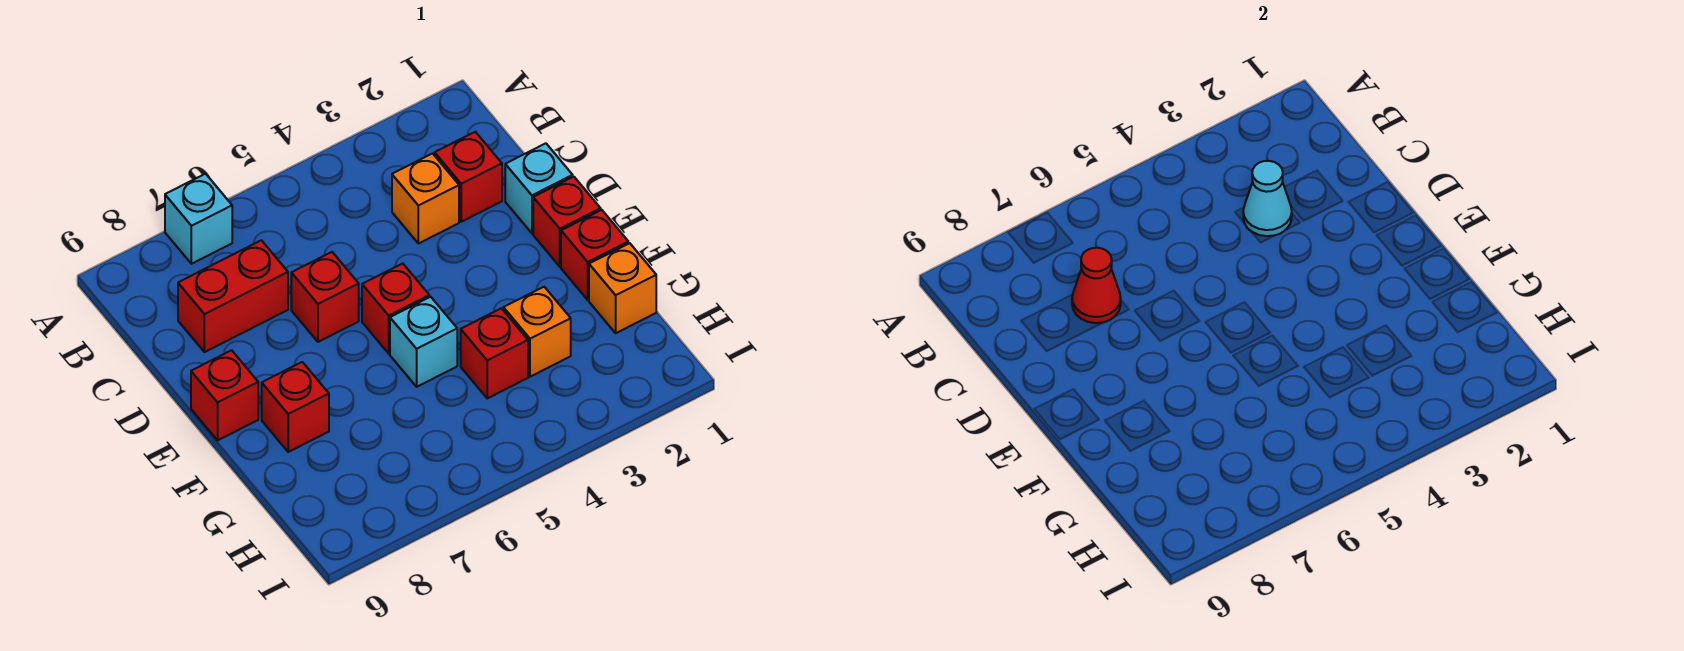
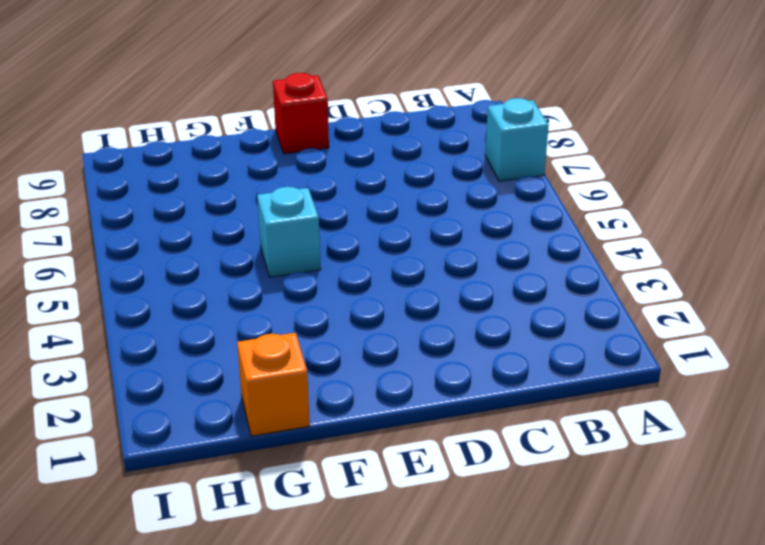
none -> red 1x1 brick [435,132,502,222]
none -> orange 1x1 brick [392,154,459,244]
none -> red 1x2 brick [178,240,288,352]

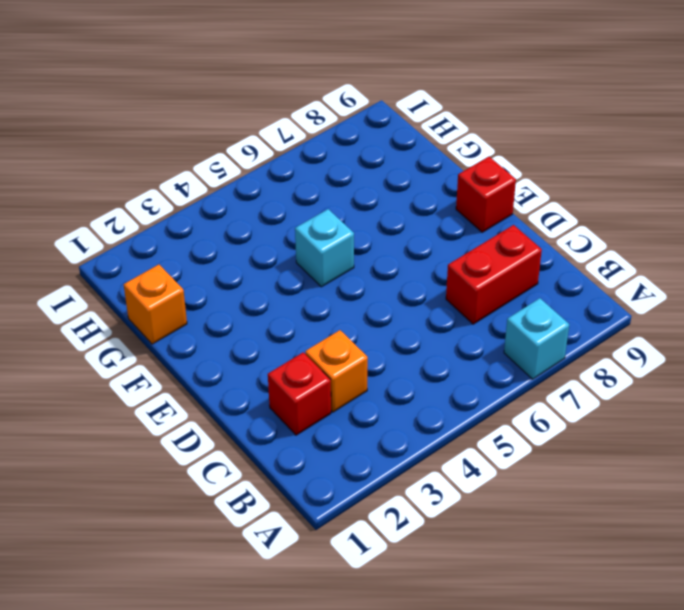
none -> cyan 1x1 brick [505,143,573,233]
none -> red 1x1 brick [291,252,359,342]
none -> red 1x1 brick [533,177,601,267]

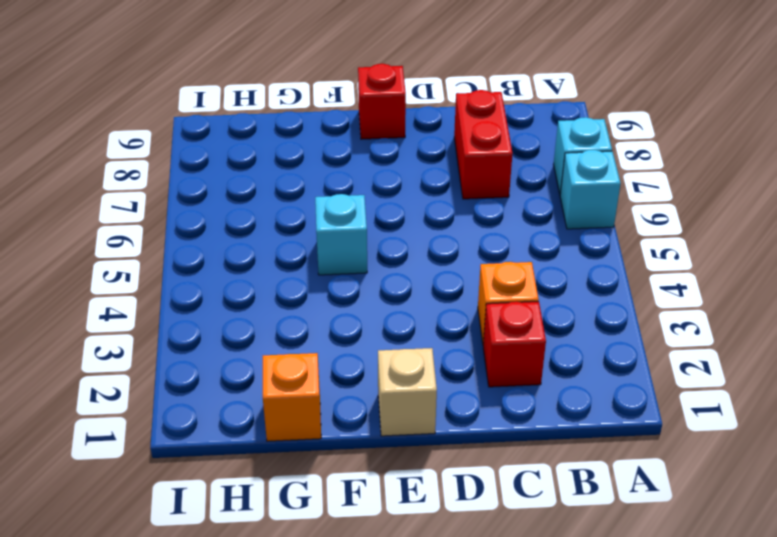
cyan 1x1 brick [560,150,621,229] -> cyan 1x1 brick moved to [505,143,573,233]
tan 1x1 brick [378,348,437,436] -> red 1x1 brick [533,177,601,267]
none -> red 1x1 brick [291,252,359,342]
none -> red 1x1 brick [362,263,429,353]
none -> red 1x1 brick [561,210,628,300]

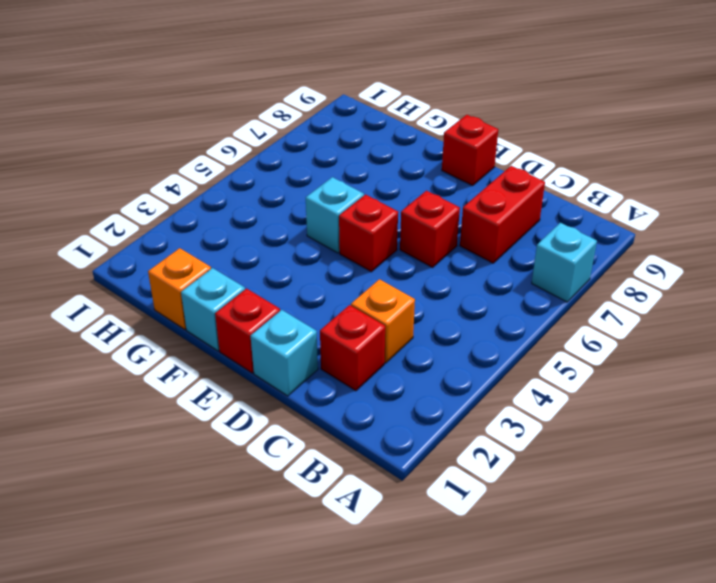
cyan 1x1 brick [181,268,245,351] -> red 1x1 brick [561,210,628,300]
none -> red 1x1 brick [262,362,329,452]
none -> orange 1x1 brick [503,287,571,377]
none -> red 1x1 brick [461,308,528,398]

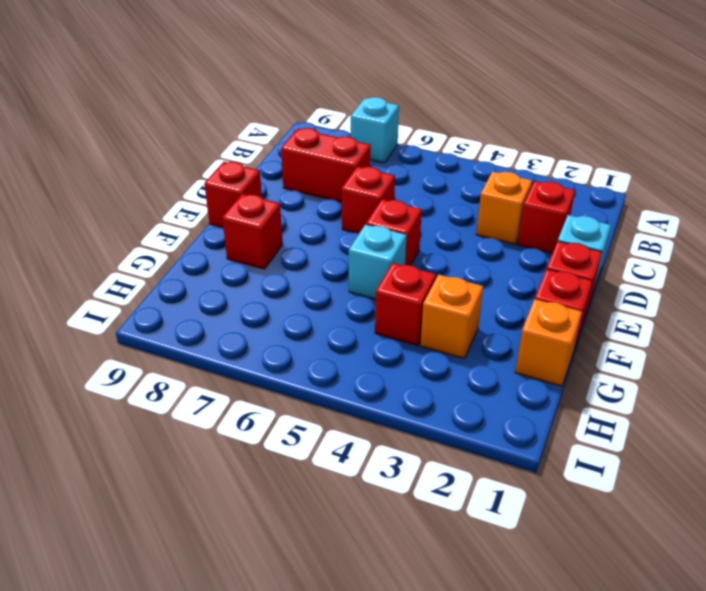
none -> cyan 1x1 cone [1243,161,1292,236]
none -> red 1x1 cone [1072,248,1121,323]

